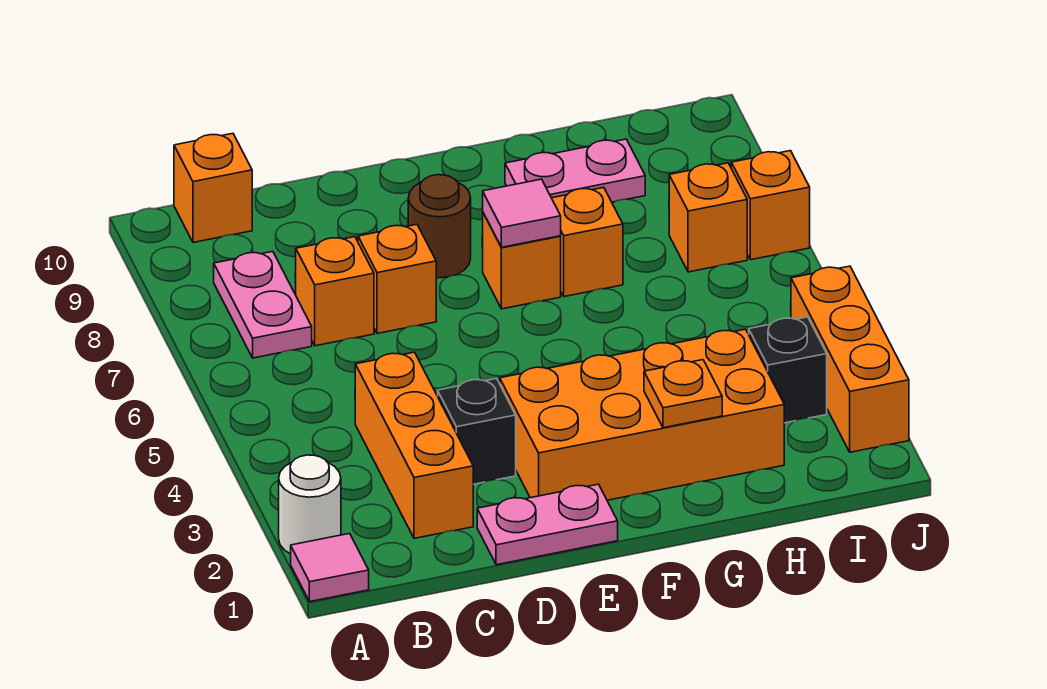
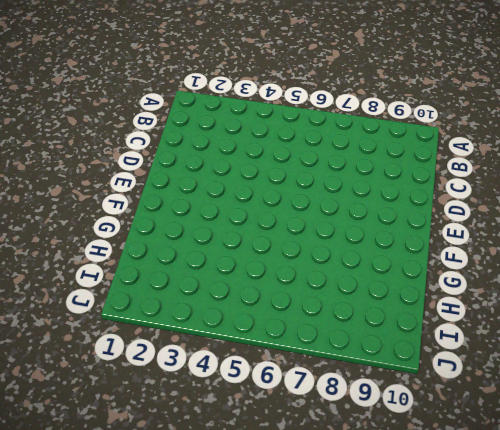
none -> pink 1x1 tile [291,534,369,601]
none -> white 1x1 round brick [279,455,341,554]
none -> pink 1x2 plate [214,251,312,358]

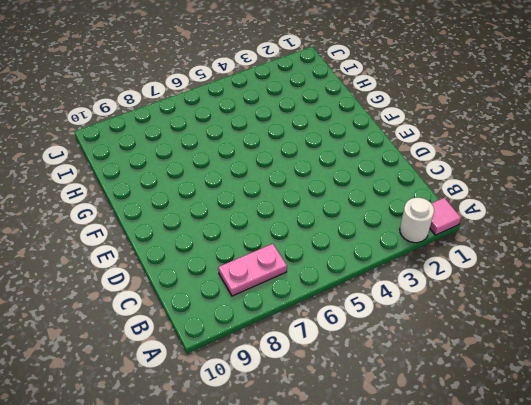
none -> orange 1x1 brick [174,133,252,243]
none -> orange 1x3 brick [355,352,473,538]
none -> orange 1x1 brick [296,237,374,346]

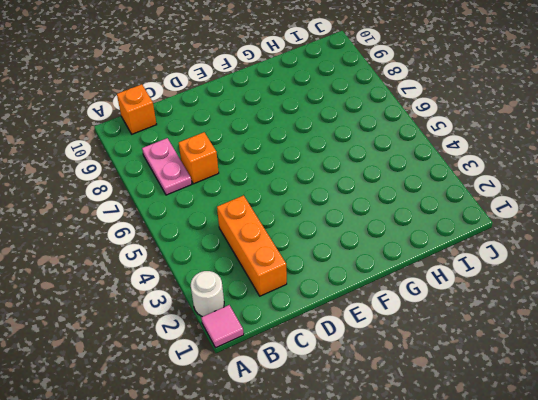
none -> pink 1x2 plate [477,484,618,565]
none -> black 1x1 brick [438,379,516,484]
none -> orange 1x1 brick [358,224,436,334]

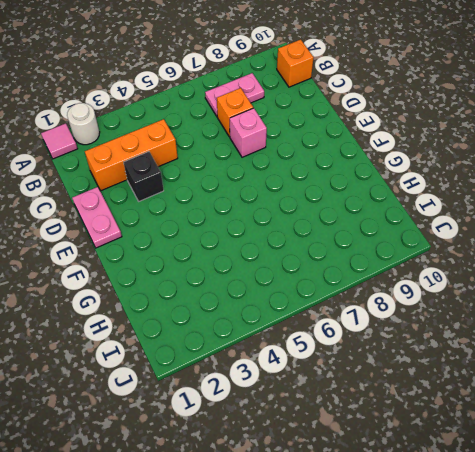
pink 1x1 brick [230,108,267,157] -> orange 1x1 brick [358,224,436,334]
none -> orange 2x4 brick [500,329,784,500]
none -> brown 1x1 round brick [408,175,471,278]
none -> orange 1x1 brick [483,213,561,309]

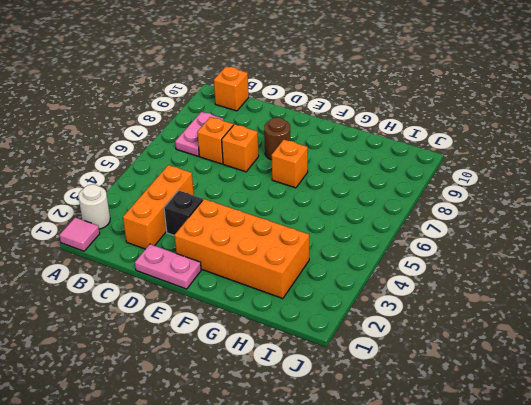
none -> orange 1x1 brick [552,187,623,297]
none -> pink 1x2 plate [505,139,645,202]
none -> black 1x1 brick [749,317,827,423]

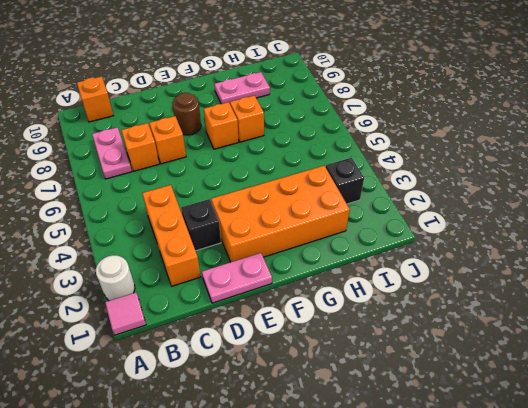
none -> orange 1x1 brick [669,163,747,272]
none -> orange 1x3 brick [791,266,909,452]
none -> orange 1x1 brick [731,151,810,260]

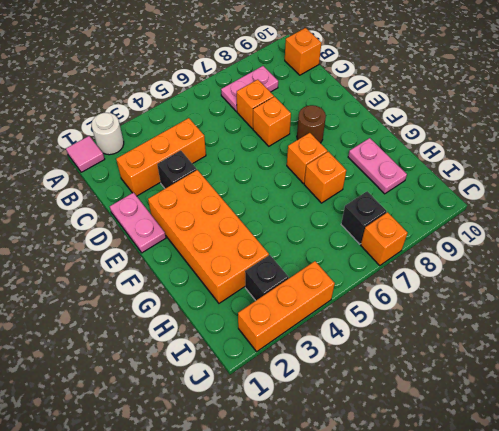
black 1x1 brick [341,191,386,244] -> orange 1x1 brick [669,163,747,272]
none -> pink 1x1 tile [483,179,561,247]
none -> orange 1x1 plate [644,360,722,428]

